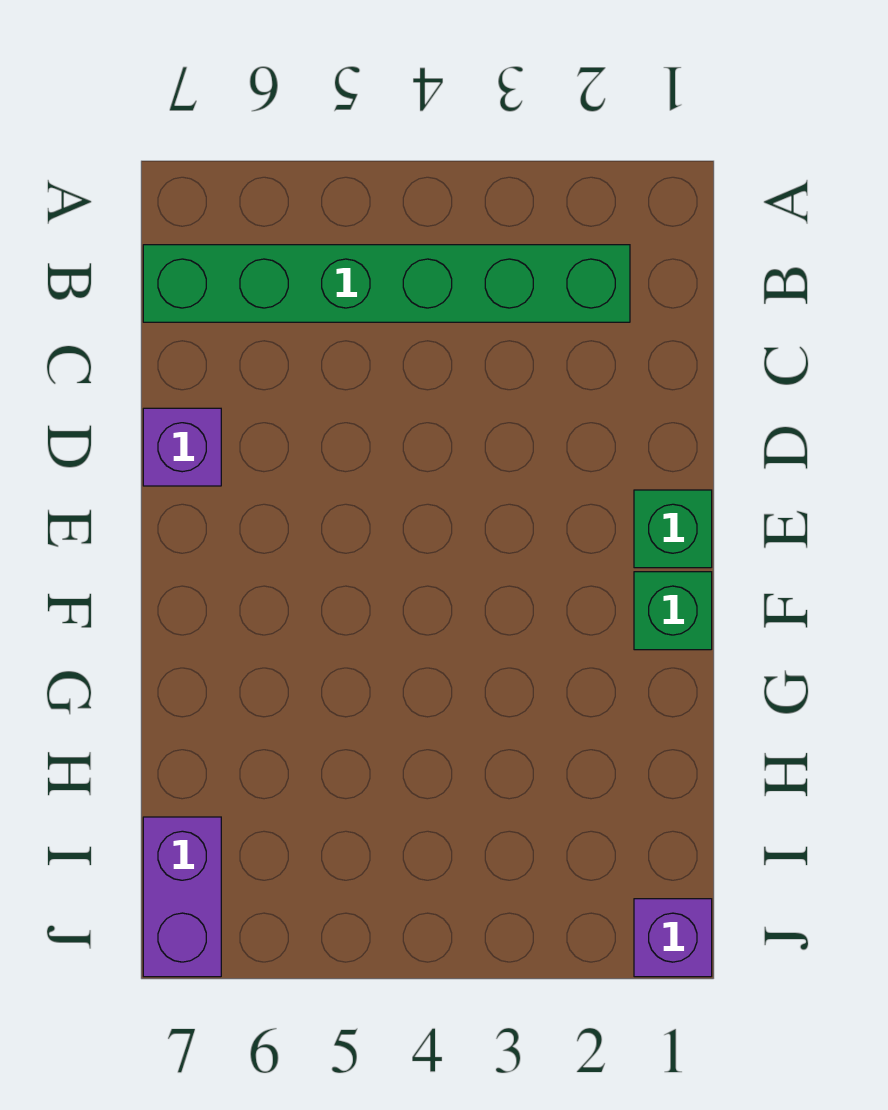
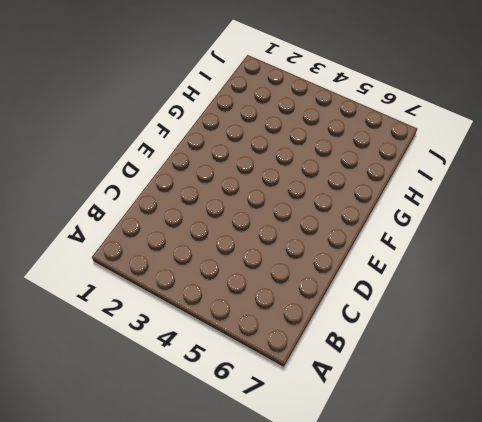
none -> green 1x6 brick [143,245,630,322]
none -> purple 1x1 brick [143,408,221,486]

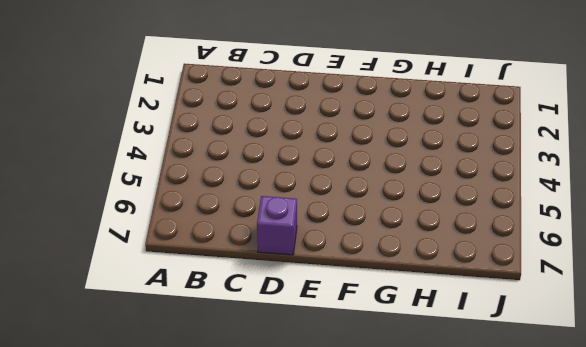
none -> green 1x6 brick [143,245,630,322]
none -> green 1x1 brick [634,490,712,568]

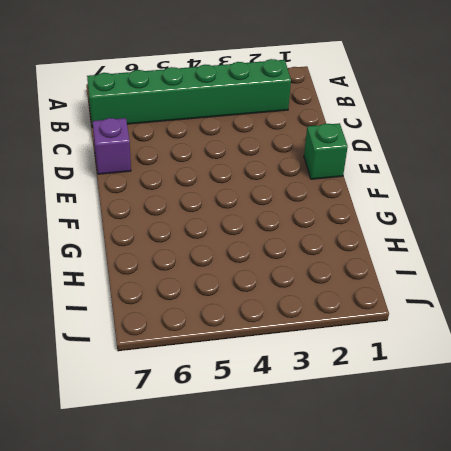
none -> green 1x1 brick [634,572,712,650]
none -> purple 1x2 brick [143,817,221,977]

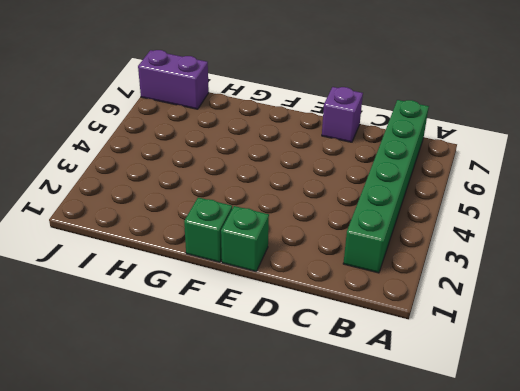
none -> purple 1x1 brick [634,899,712,977]

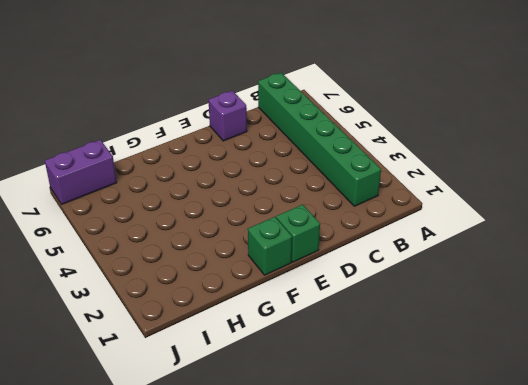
none -> purple 1x1 brick [634,899,712,977]

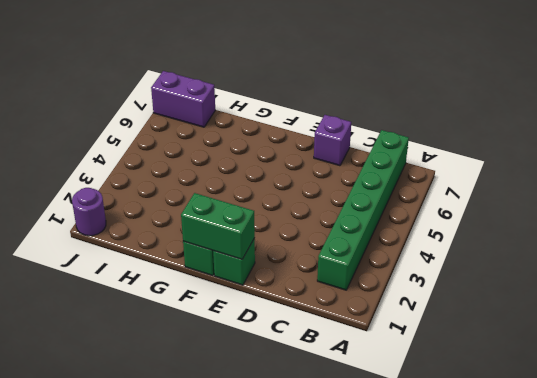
green 1x2 brick [181,193,255,259] -> none
purple 1x1 round brick [72,188,106,236] -> purple 1x1 brick [634,899,712,977]

